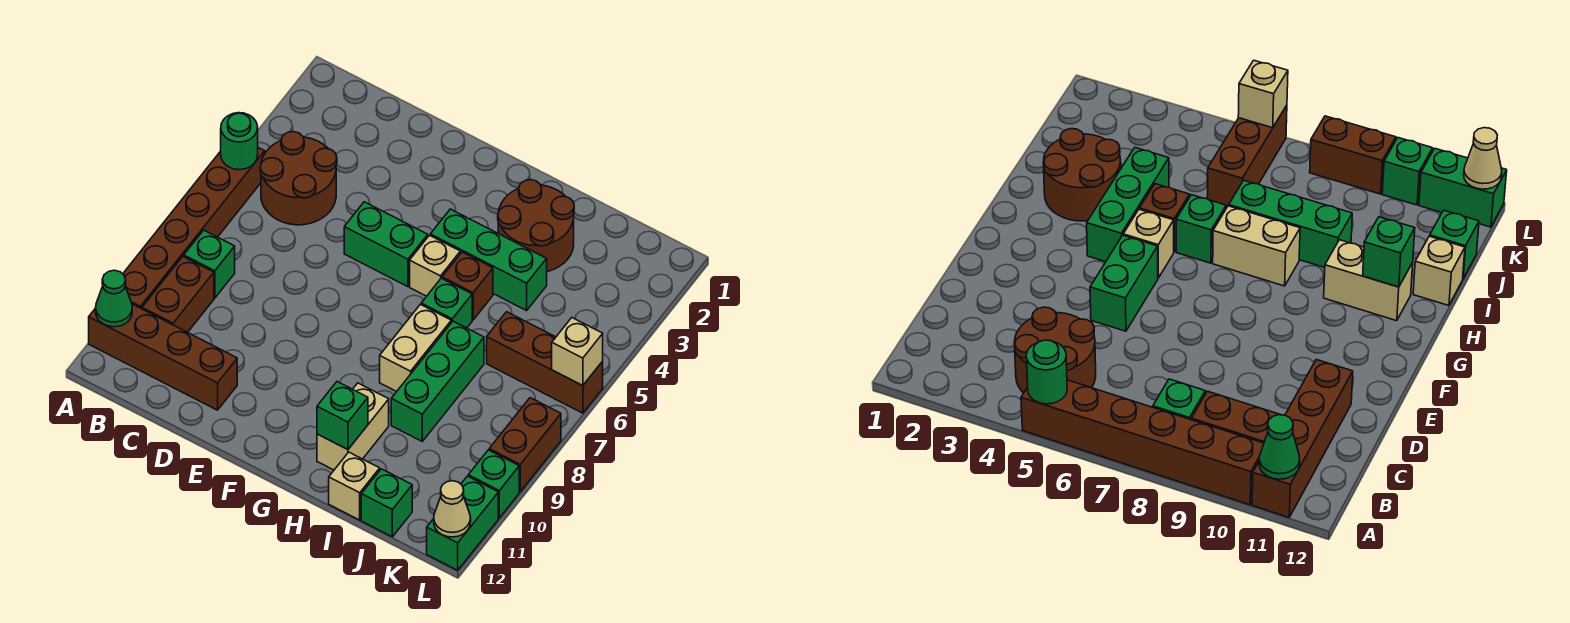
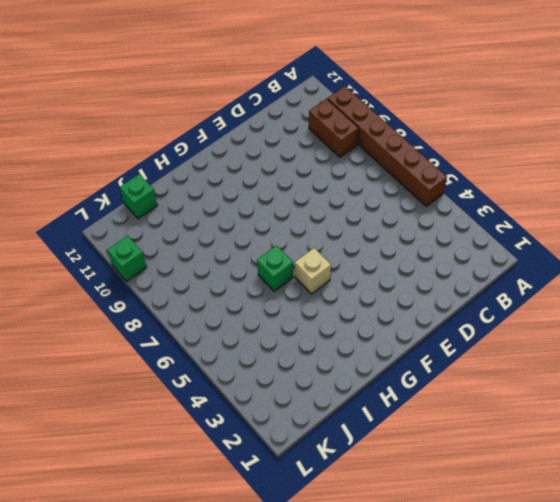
none -> brown 1x4 brick [89,304,237,410]
none -> brown 2x2 round brick [260,132,337,225]
none -> green 1x1 brick [184,230,235,298]

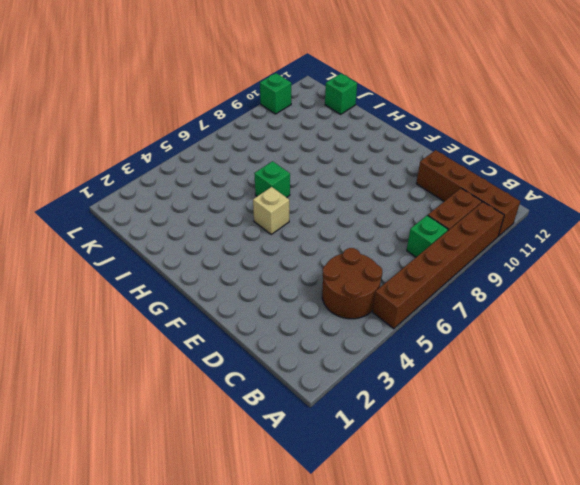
none -> green 1x2 brick [344,202,428,287]
none -> green 1x3 brick [430,209,547,311]
none -> brown 2x2 round brick [498,180,574,272]

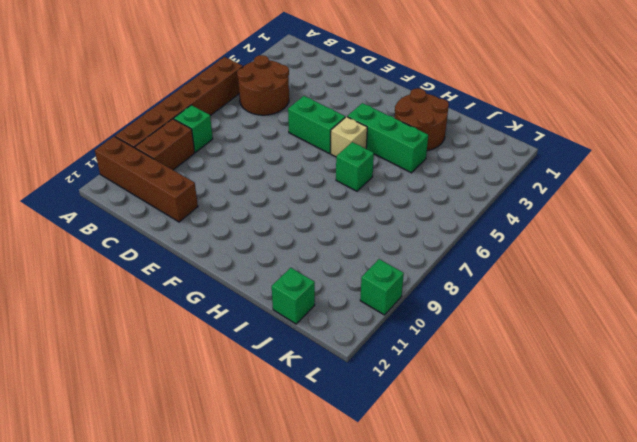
none -> brown 1x1 brick [442,252,493,320]
none -> tan 1x2 brick [380,304,451,392]
none -> tan 1x2 brick [317,383,389,470]

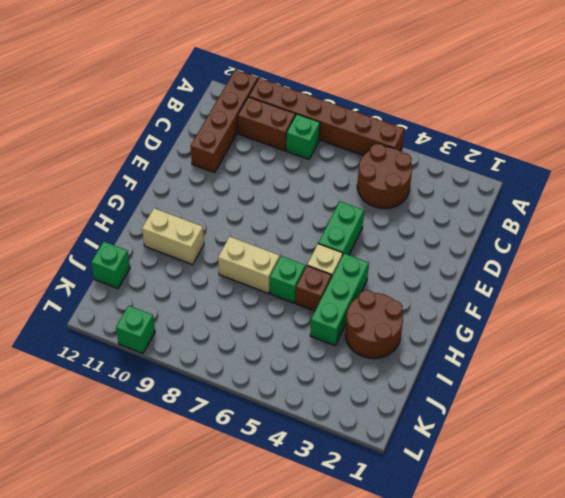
none -> green 1x3 brick [391,321,484,441]
none -> tan 1x1 brick [329,452,380,520]
none -> brown 1x3 brick [487,312,603,413]

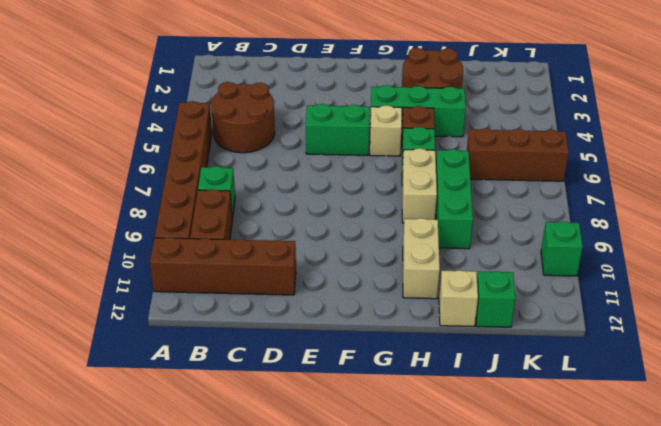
none -> brown 1x2 brick [489,398,561,492]
none -> green 1x2 brick [427,476,498,570]
none -> green 1x1 round brick [221,113,258,170]

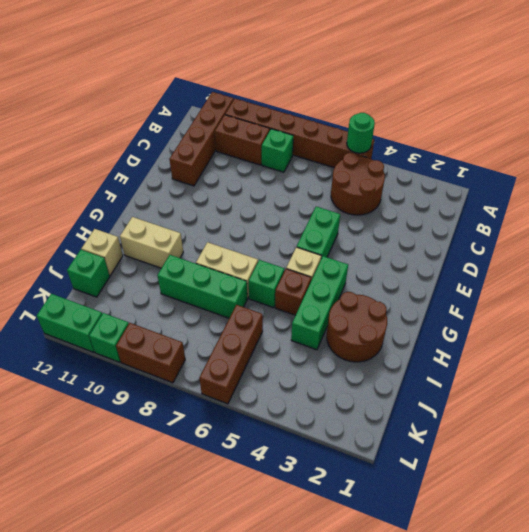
none -> green 1x1 cone [96,270,132,327]
none -> green 1x1 brick [317,382,368,450]
none -> tan 1x1 brick [552,318,603,386]

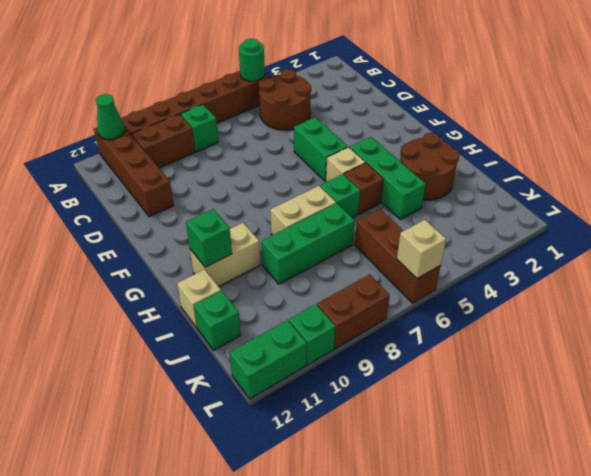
none -> tan 1x1 cone [434,481,471,537]

